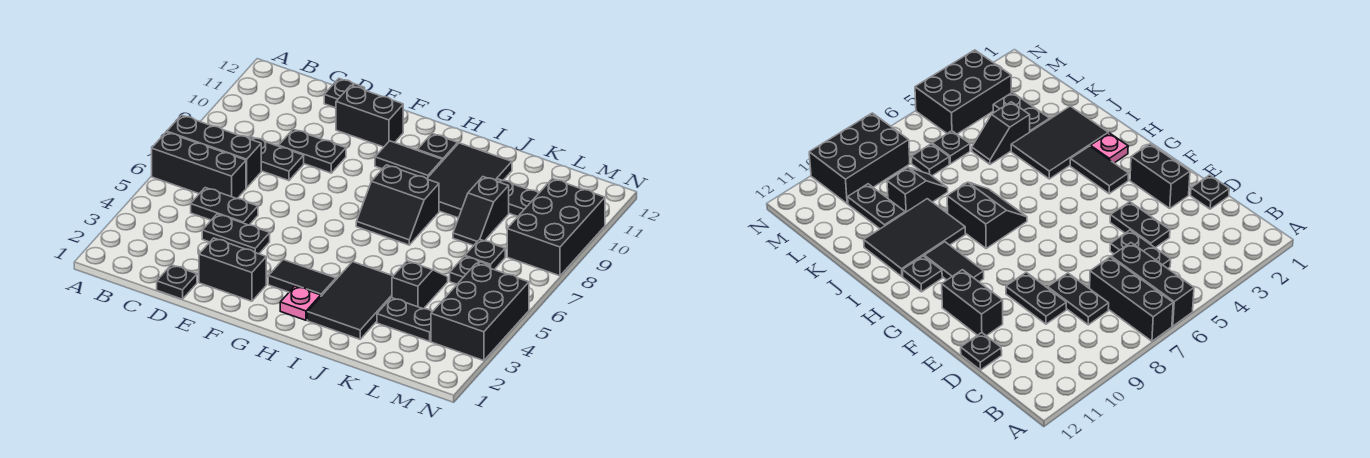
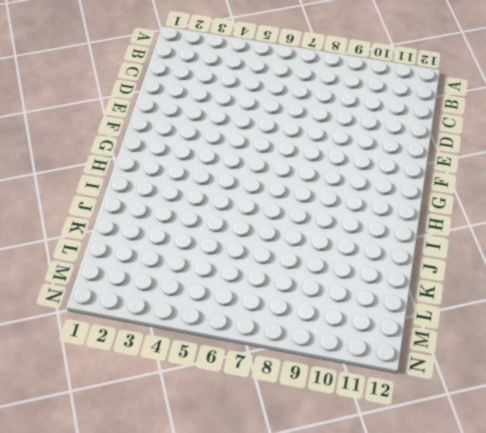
none -> black 1x3 brick [152,132,246,199]
none -> black 1x3 brick [167,115,261,188]
none -> black 1x2 plate [191,188,258,225]

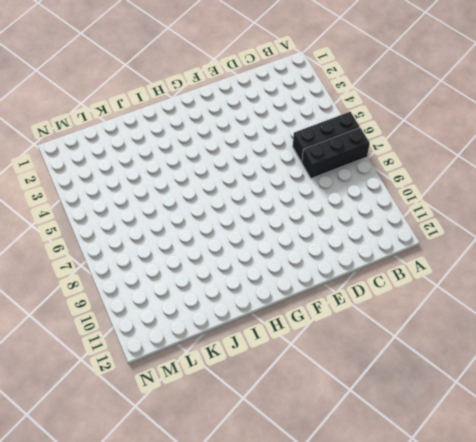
none -> black 1x2 plate [191,188,258,225]
none -> black 1x2 plate [249,137,304,181]
none -> black 1x1 plate [157,265,197,299]

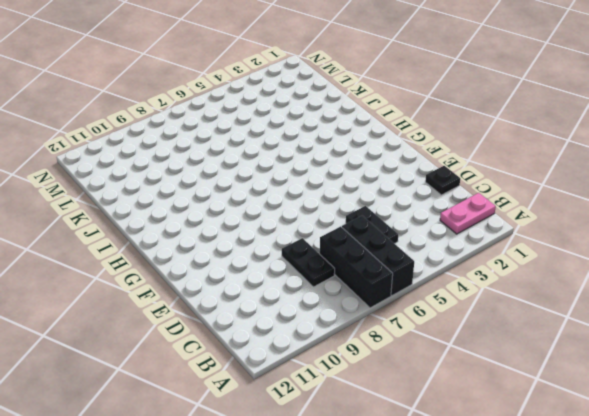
pink 1x2 plate [440,193,496,234] -> none
none -> black 1x2 plate [202,214,270,254]
none -> black 1x2 plate [279,129,346,173]
none -> black 1x1 plate [324,79,365,108]

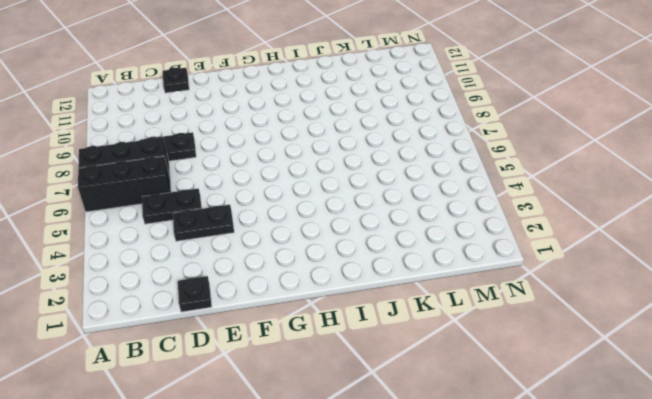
none -> black 1x2 plate [279,129,346,173]
none -> black 1x2 brick [199,238,266,301]
none -> black 1x2 brick [336,85,403,147]

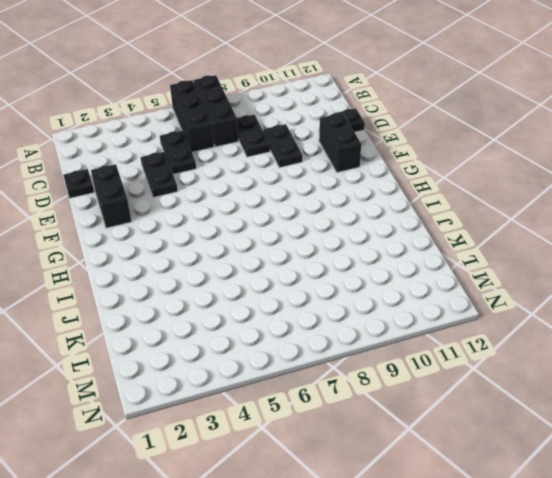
none -> black 1x2 tile [268,260,336,296]
none -> black 1x2 tile [375,141,442,179]
none -> pink 1x1 plate [280,286,321,320]

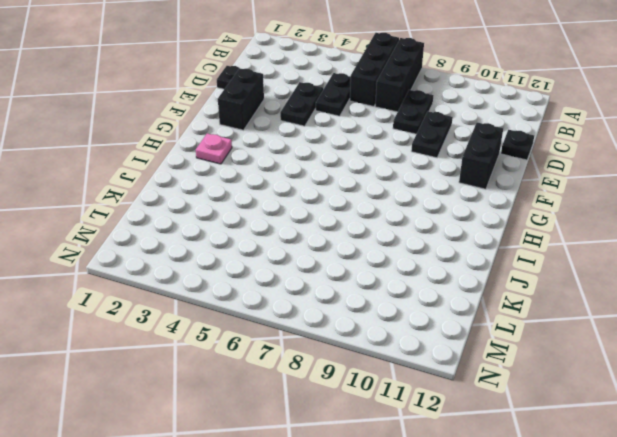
none -> black 1x2 tile [268,260,336,296]
none -> black 1x2 tile [375,141,442,179]
none -> black 2x2 slope [356,165,439,245]

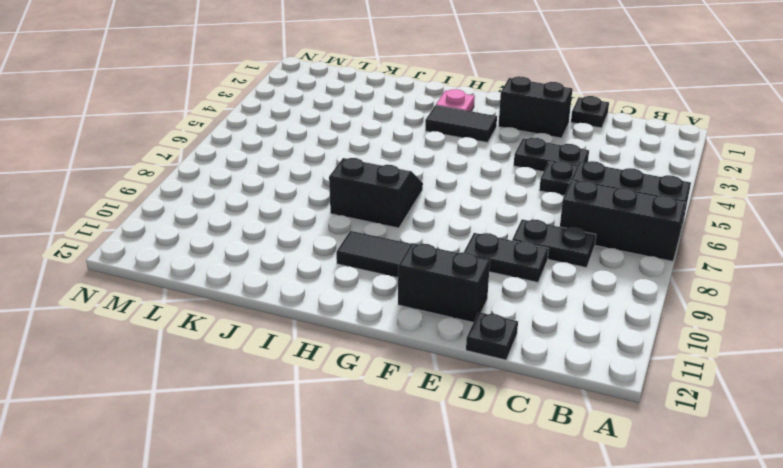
none -> black 1x1 plate [417,134,458,161]
none -> black 2x3 tile [307,262,393,339]
none -> black 2x3 tile [427,143,512,218]

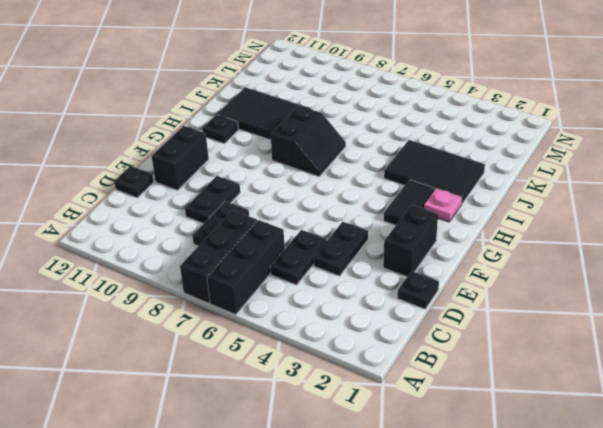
none -> black 1x2 tile [375,141,442,179]
none -> black 1x2 plate [377,298,432,341]
none -> black 1x2 slope [392,261,448,309]

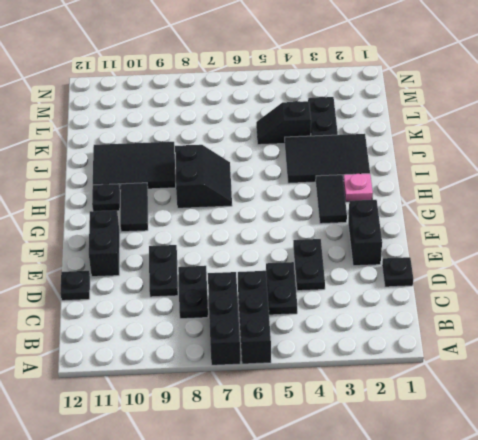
none -> black 1x2 slope [453,177,509,246]
none -> black 1x2 plate [497,179,539,216]
none -> black 1x1 plate [450,256,490,284]

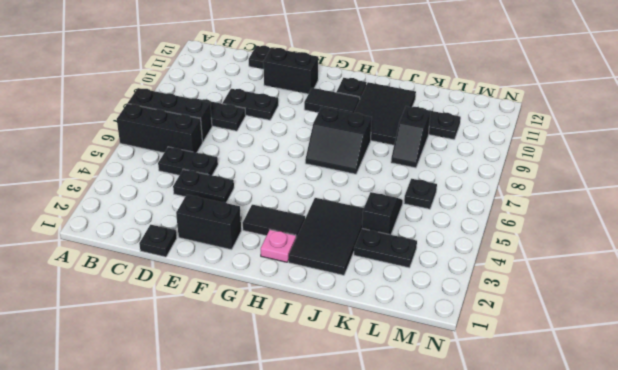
none -> black 1x1 plate [465,239,505,270]
none -> black 2x3 brick [431,263,529,361]
none -> black 2x3 brick [507,179,605,276]

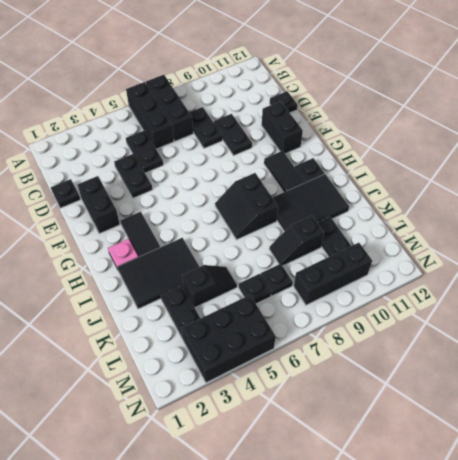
black 1x3 brick [294,243,372,305] -> black 2x3 brick [507,179,605,276]

